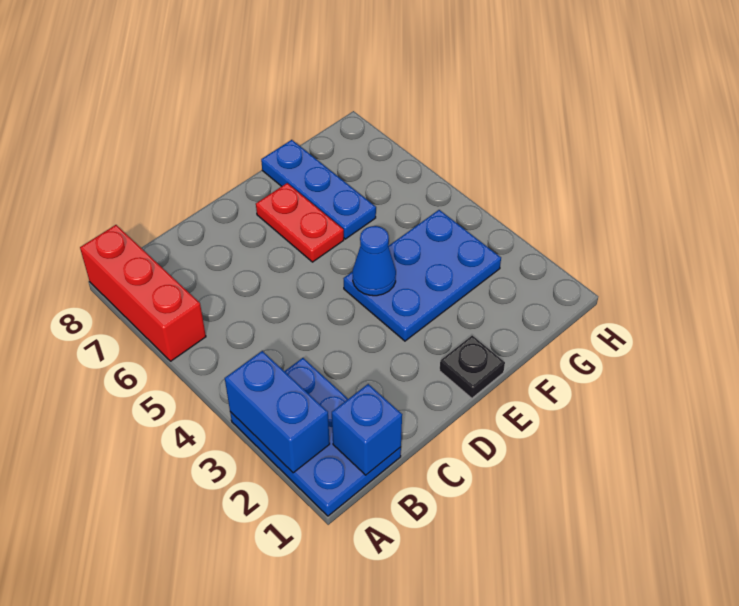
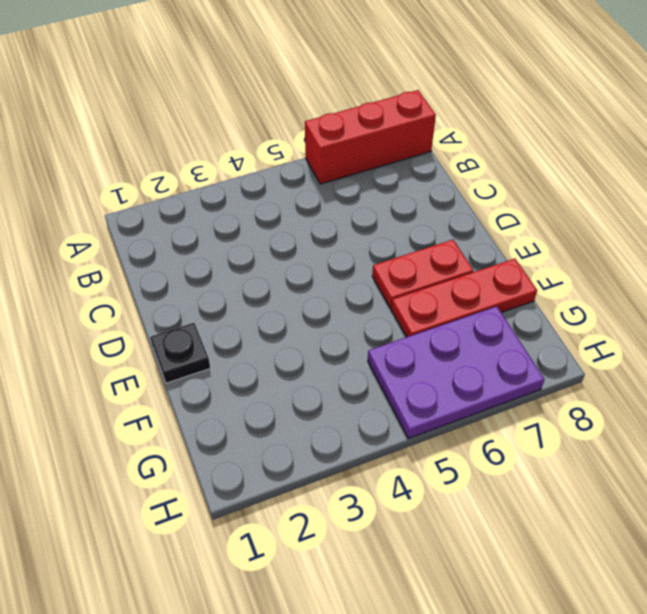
red 1x3 plate [391,259,537,337] -> blue 1x3 plate [261,140,376,239]
purple 2x3 plate [368,306,545,439] -> none
none -> blue 2x3 plate [230,358,401,516]
none -> blue 2x3 plate [343,210,501,341]

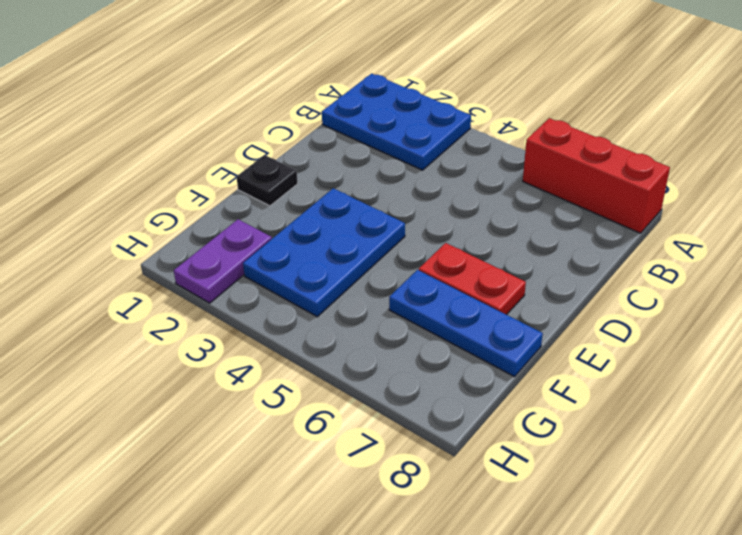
purple 1x2 plate [174,219,272,303] -> none
none -> blue 1x2 brick [225,351,330,473]
none -> blue 1x1 brick [332,384,402,475]

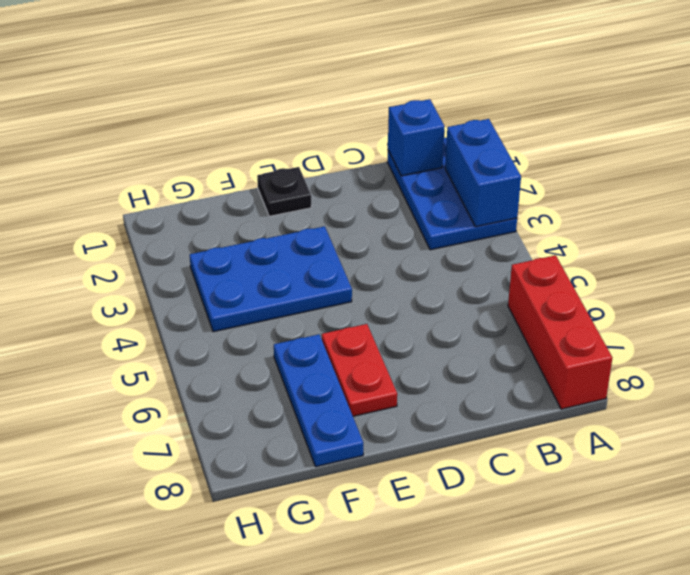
none -> blue 1x1 cone [353,226,396,296]

